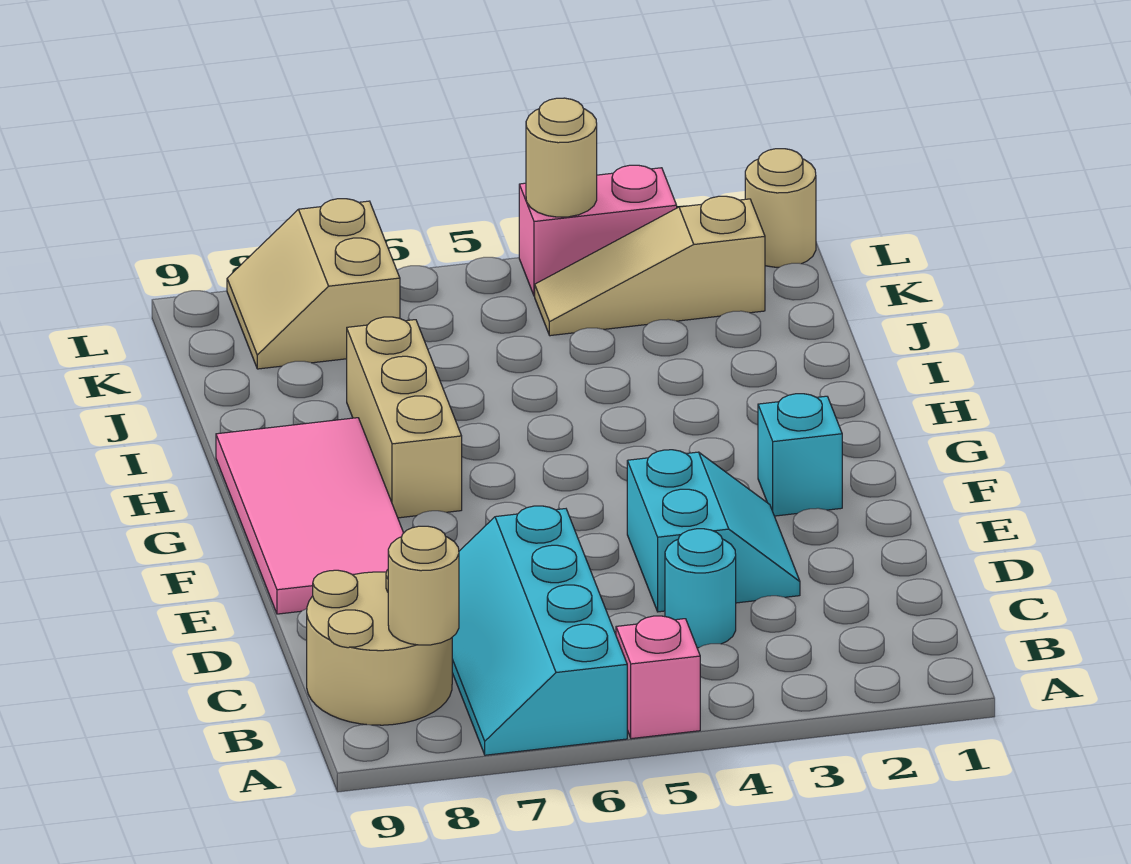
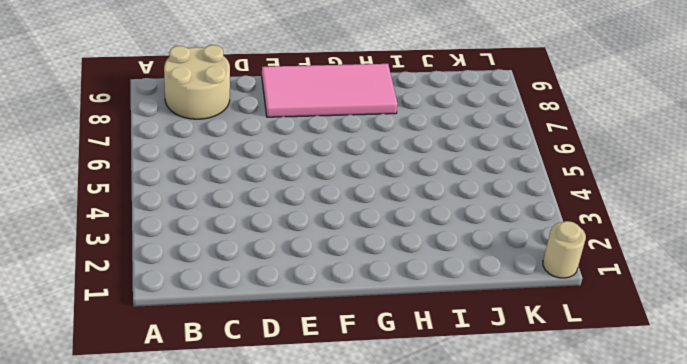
none -> pink 1x1 brick [616,616,700,739]
none -> cyan 2x4 slope [452,506,627,755]
none -> cyan 1x1 round brick [665,529,736,648]

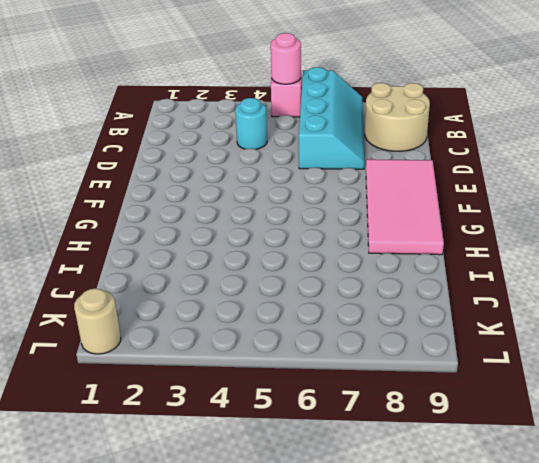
pink 1x1 round brick [271,33,301,84] -> none
none -> cyan 2x2 slope [627,450,800,612]
none -> cyan 1x1 brick [758,394,842,516]
none -> tan 1x3 brick [347,317,462,518]

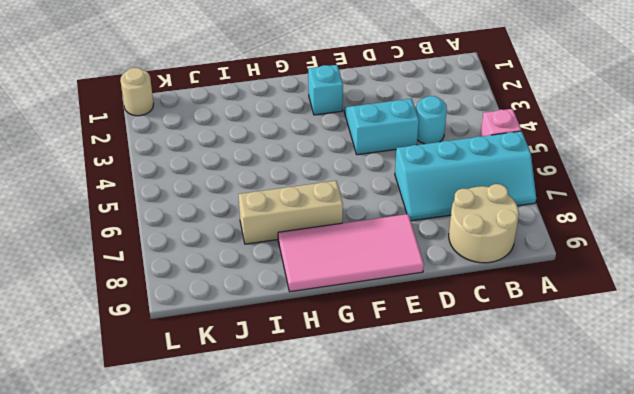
none -> tan 1x3 slope [535,196,765,336]
none -> tan 2x2 slope [227,199,400,369]
none -> pink 1x2 brick [519,165,677,296]

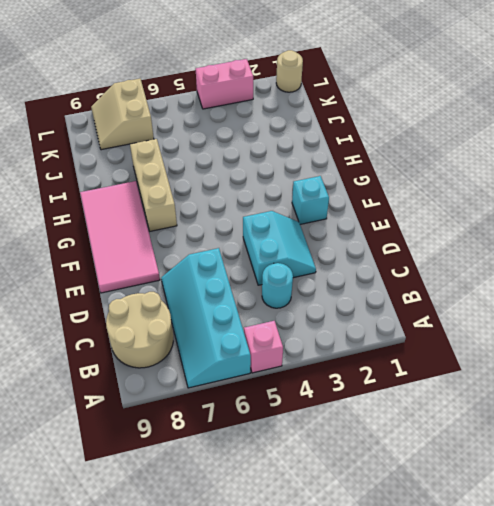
none -> tan 1x3 slope [535,196,765,336]
none -> tan 1x1 round brick [388,526,459,645]
none -> tan 1x1 round brick [526,98,597,217]

